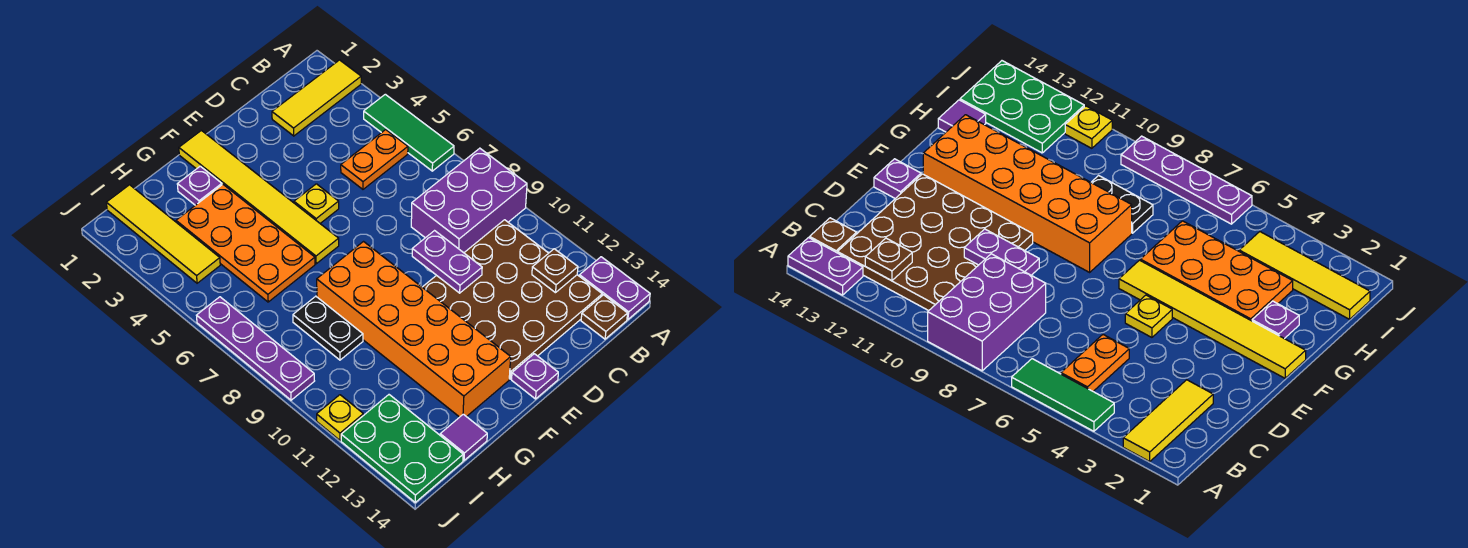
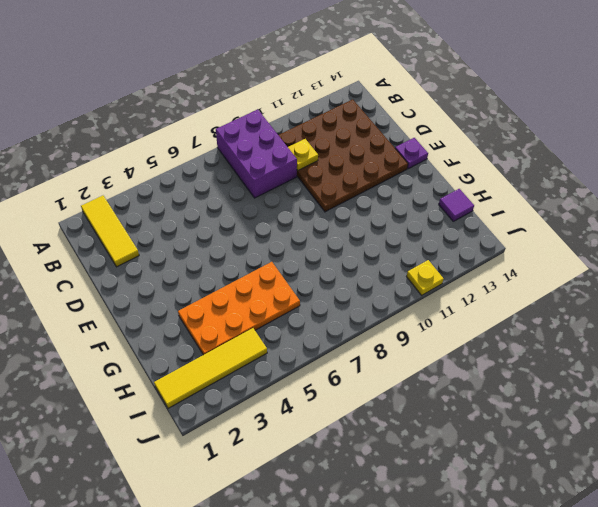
yellow 1x1 plate [288,139,318,170] -> yellow 1x1 plate moved to [294,184,339,223]
none -> green 1x3 tile [364,94,454,171]
none -> purple 1x2 plate [579,257,650,320]
none -> orange 1x2 plate [341,130,408,189]

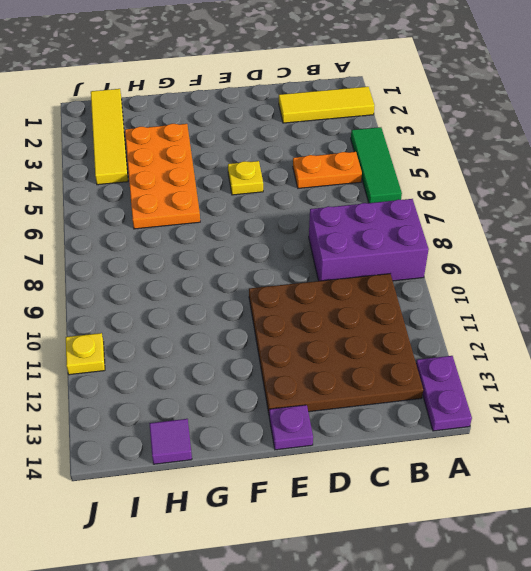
none -> brown 1x1 plate [581,295,628,339]
none -> yellow 1x6 tile [179,130,339,264]
none -> orange 2x6 brick [317,242,511,417]

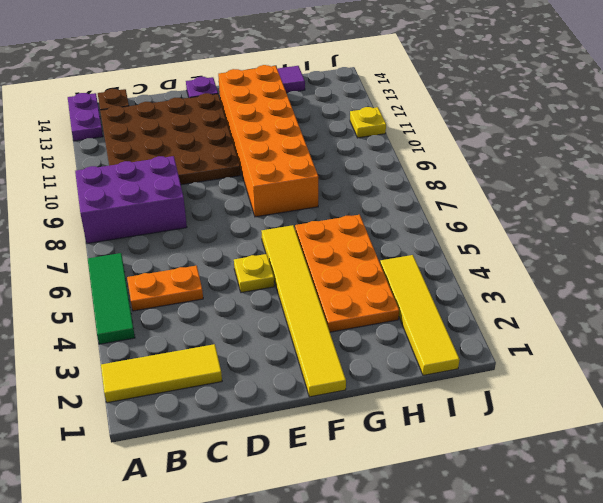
none -> purple 1x1 plate [177,166,222,205]
none -> black 1x2 plate [293,296,363,360]
none -> green 2x3 plate [341,395,463,502]

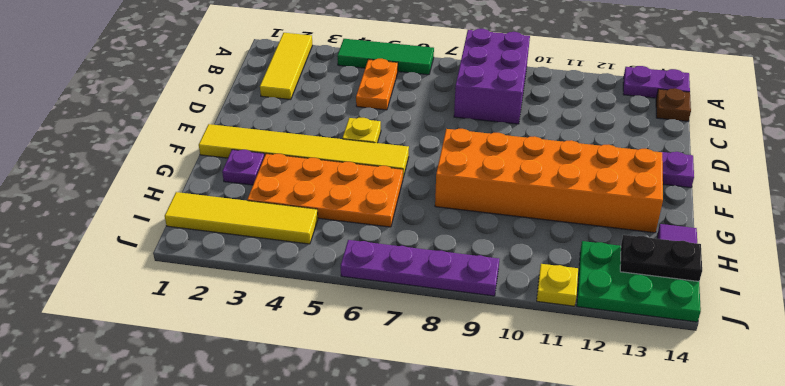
black 1x2 plate [620,235,702,281] -> black 1x2 plate moved to [293,296,363,360]
none -> brown 4x4 plate [422,220,602,379]
none -> brown 1x1 plate [532,249,578,293]
none -> purple 1x2 plate [412,231,482,293]

